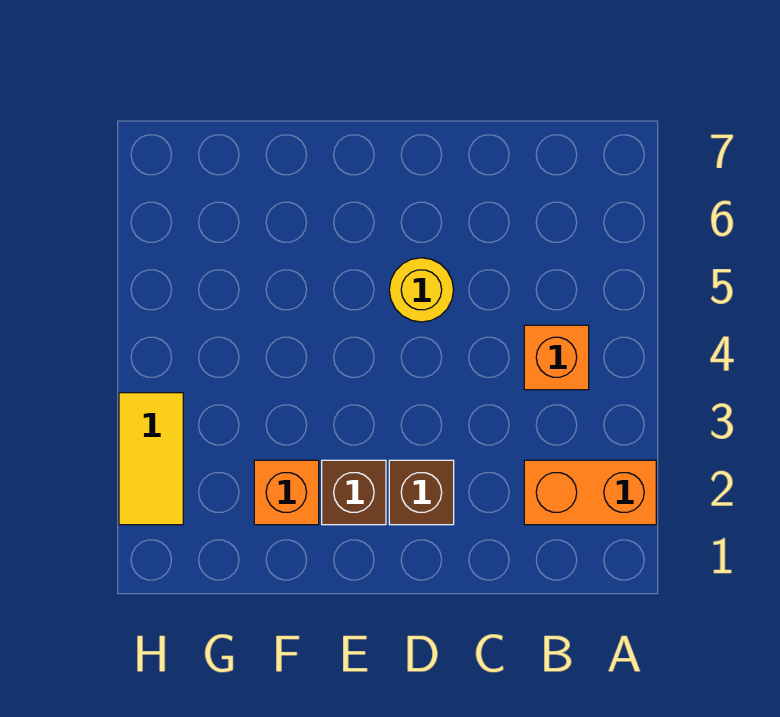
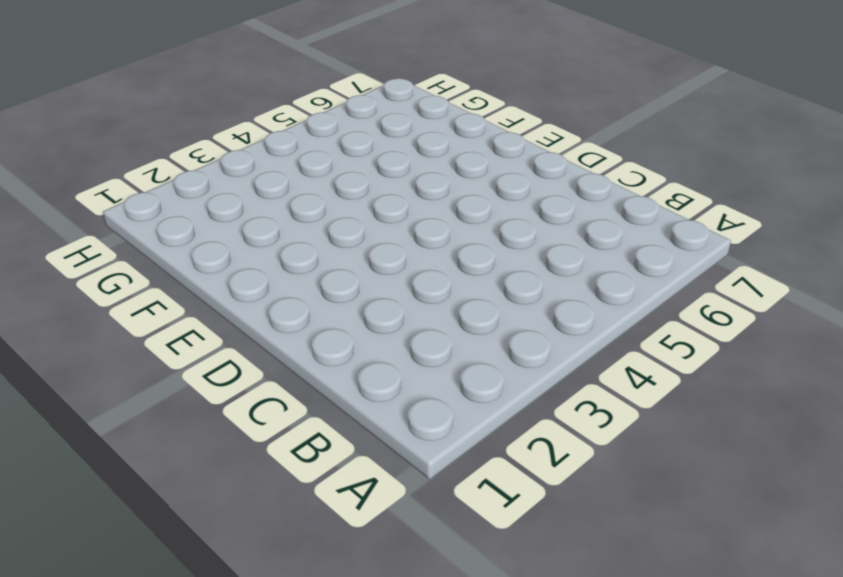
none -> orange 1x2 brick [524,460,656,525]
none -> orange 1x1 brick [524,325,589,390]

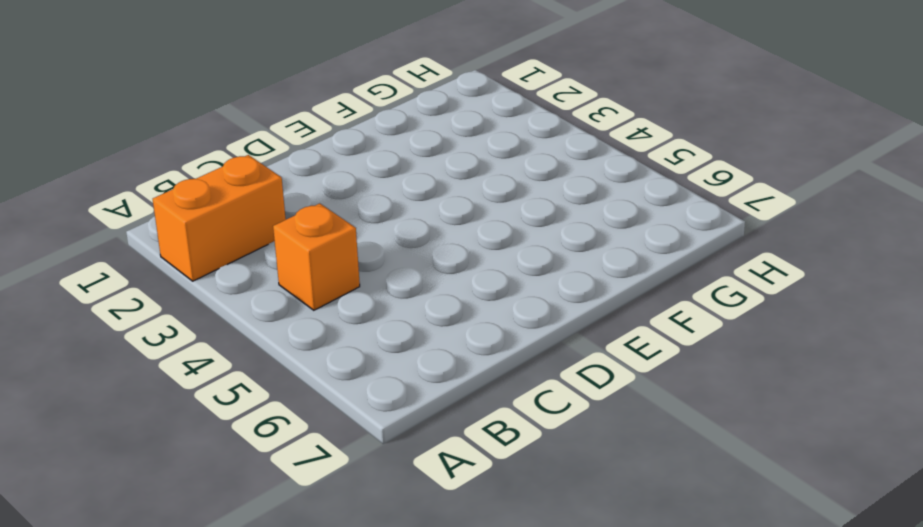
none -> brown 1x1 brick [389,460,454,525]
none -> yellow 1x1 round brick [389,258,454,322]

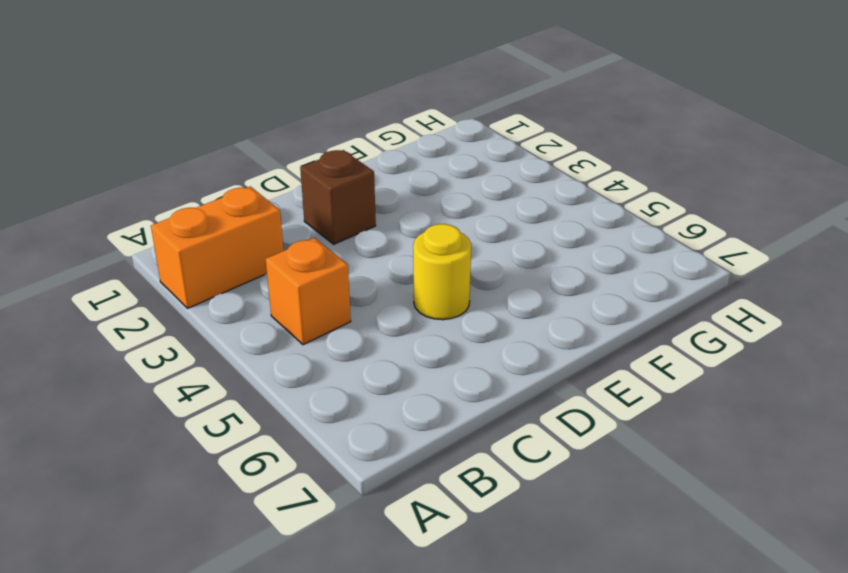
none -> brown 1x1 brick [322,460,386,525]
none -> orange 1x1 brick [254,460,319,525]

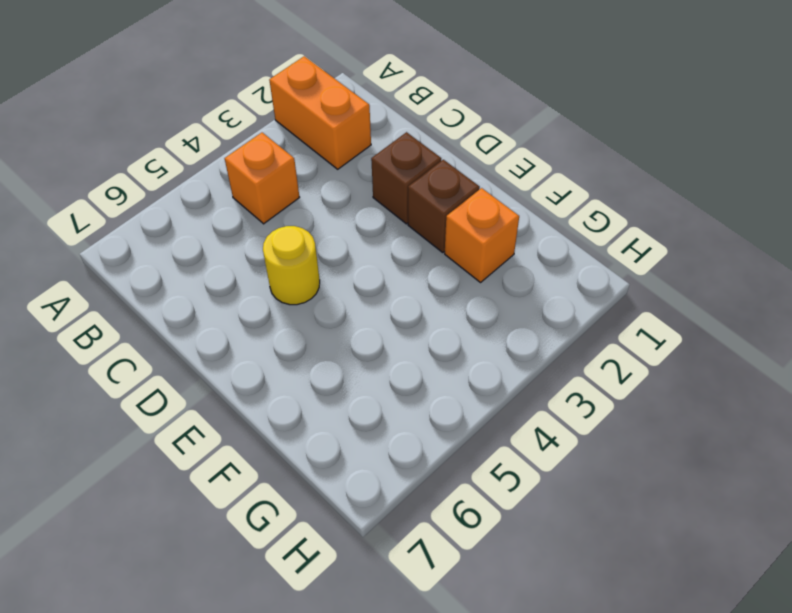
none -> yellow 1x2 tile [119,393,183,525]

